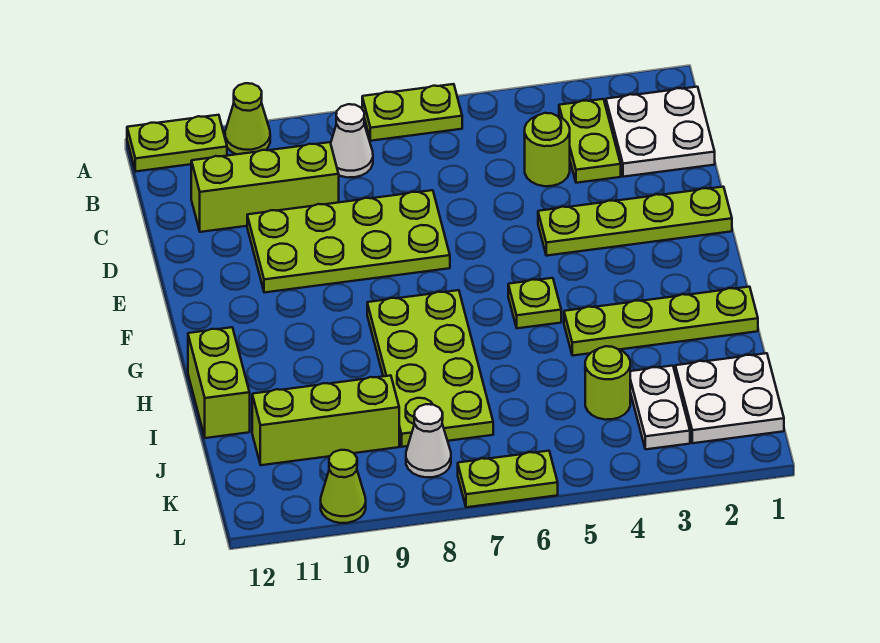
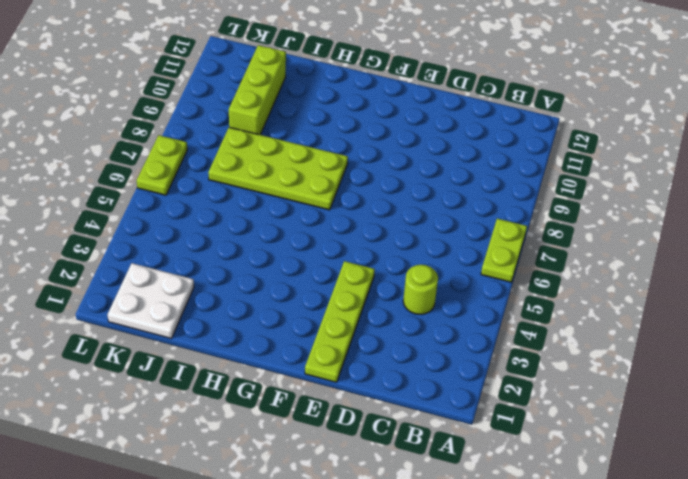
none -> lime 1x1 cone [225,83,270,154]
none -> lime 1x2 plate [127,115,227,171]
none -> white 2x2 plate [606,87,715,177]

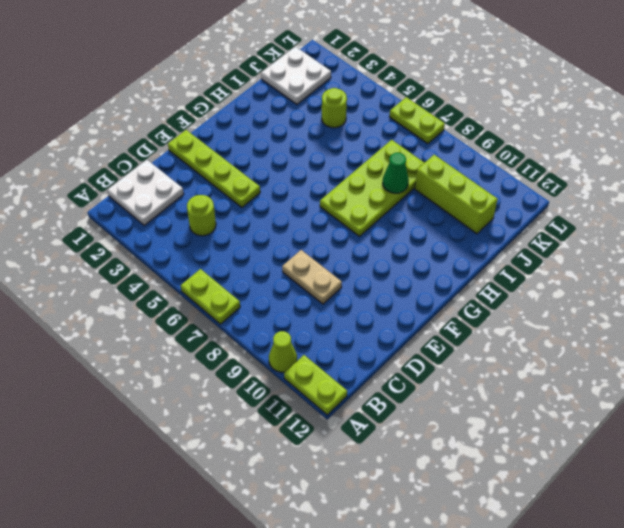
tan 1x2 plate [282,250,342,304] -> lime 2x4 plate [247,190,450,293]
green 1x1 cone [383,153,409,193] -> none
none -> lime 1x2 plate [559,99,621,183]
none -> white 1x1 cone [331,104,373,178]
none -> lime 1x3 brick [191,142,339,232]

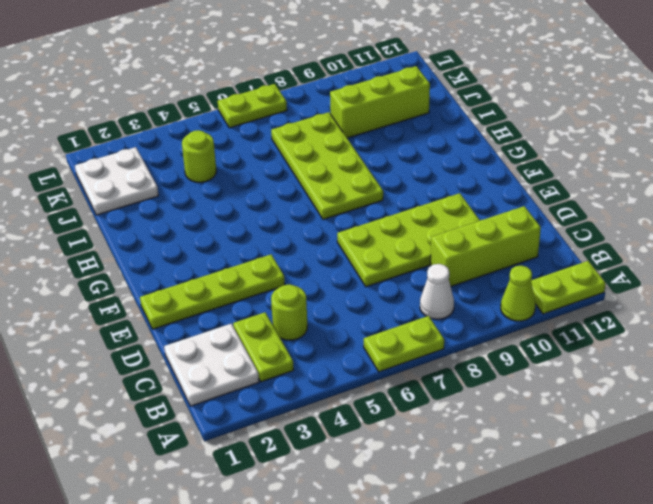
none -> lime 1x1 plate [508,278,561,328]
none -> lime 1x4 plate [564,287,758,356]
none -> lime 1x2 brick [188,327,250,438]

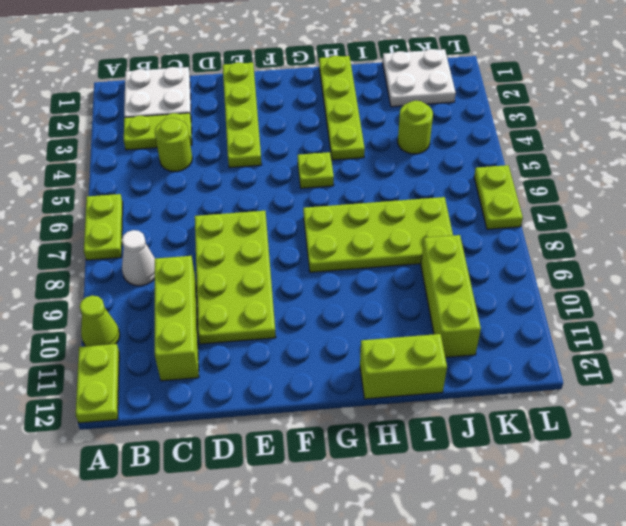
none -> white 1x2 plate [630,366,690,449]
none -> white 1x1 cone [406,404,451,477]
none -> lime 1x1 cone [321,450,366,523]

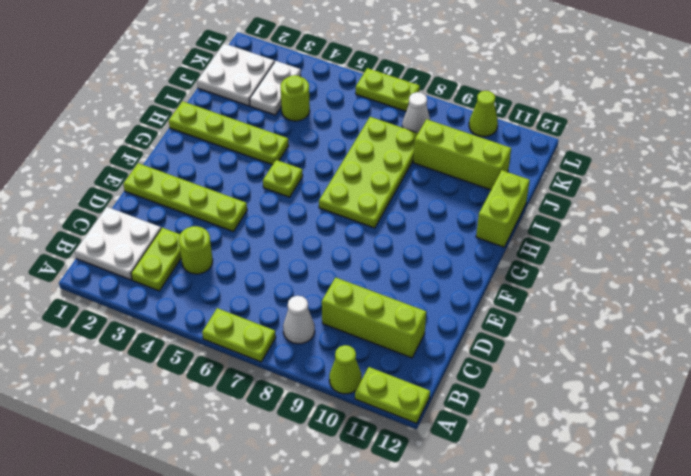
none -> lime 2x4 plate [247,190,450,293]

